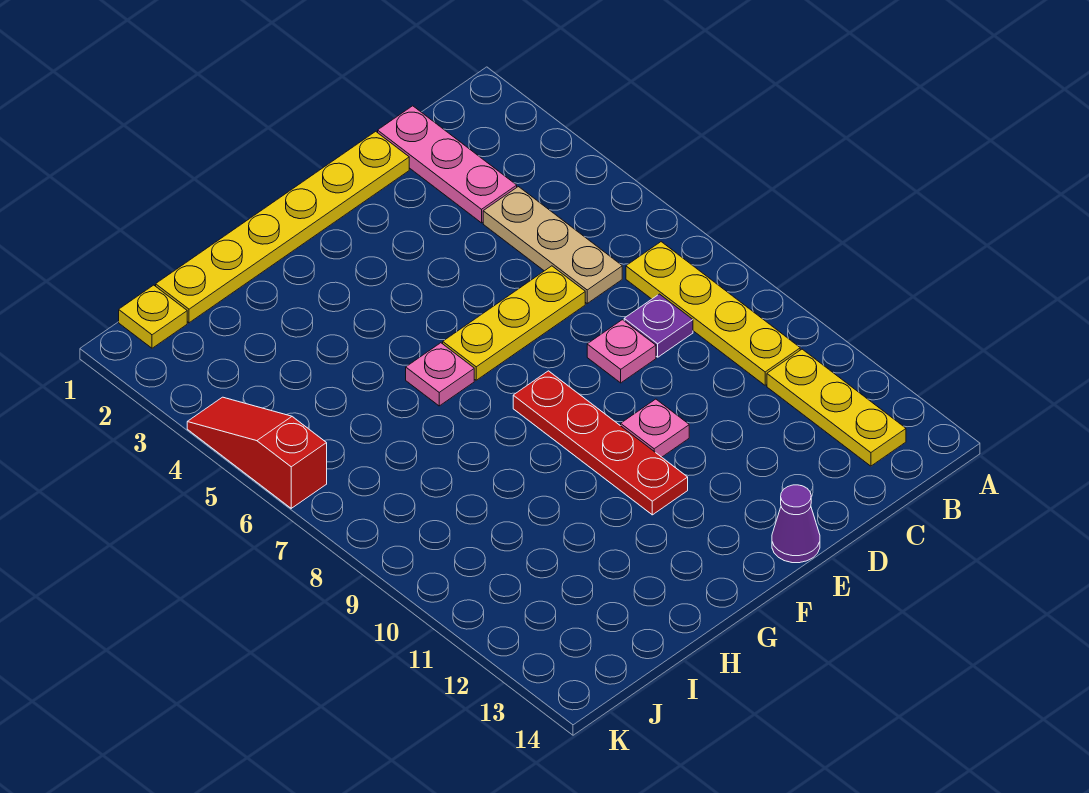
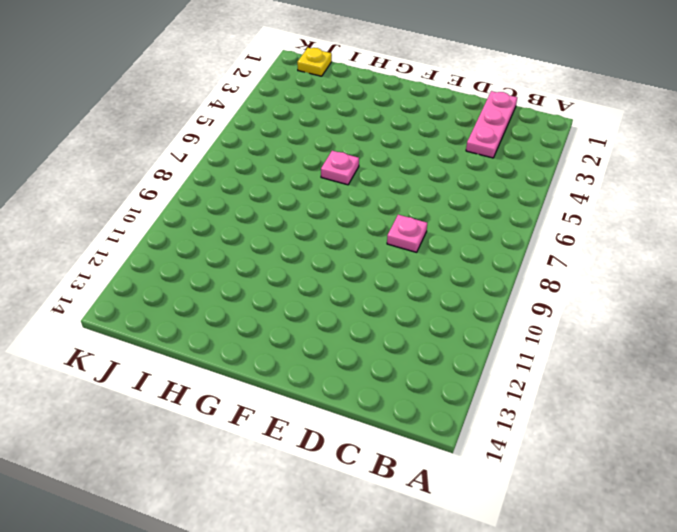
none -> yellow 1x4 plate [626,242,800,385]
none -> yellow 1x3 plate [767,349,906,466]
none -> tan 1x3 plate [483,187,622,303]

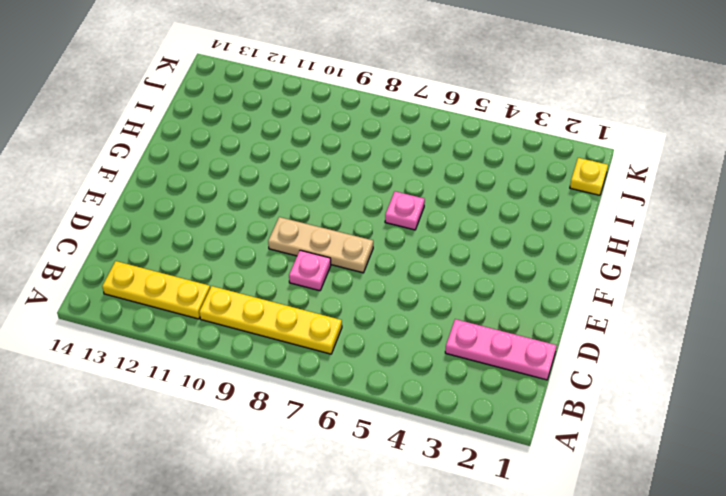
tan 1x3 plate [268,217,373,273] -> tan 1x3 plate moved to [483,187,622,303]
none -> purple 1x1 plate [624,294,693,357]
none -> yellow 1x6 plate [156,131,409,323]
none -> yellow 1x3 plate [443,266,585,380]

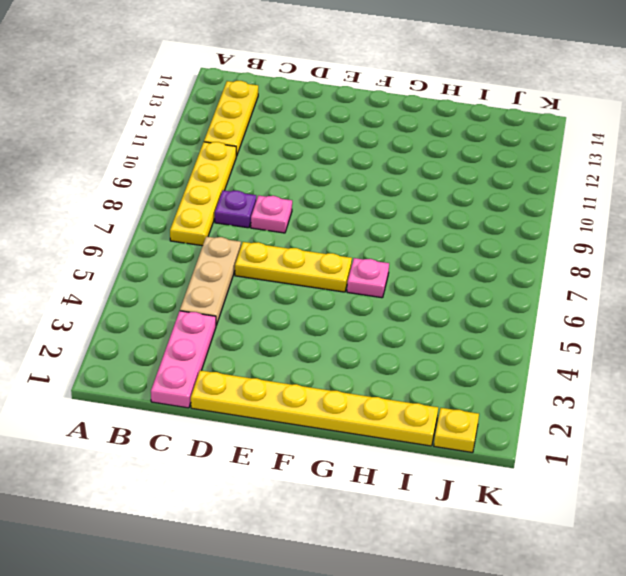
none -> pink 1x1 plate [621,399,689,457]
none -> purple 1x1 cone [772,485,820,563]
none -> red 1x4 plate [513,371,688,515]

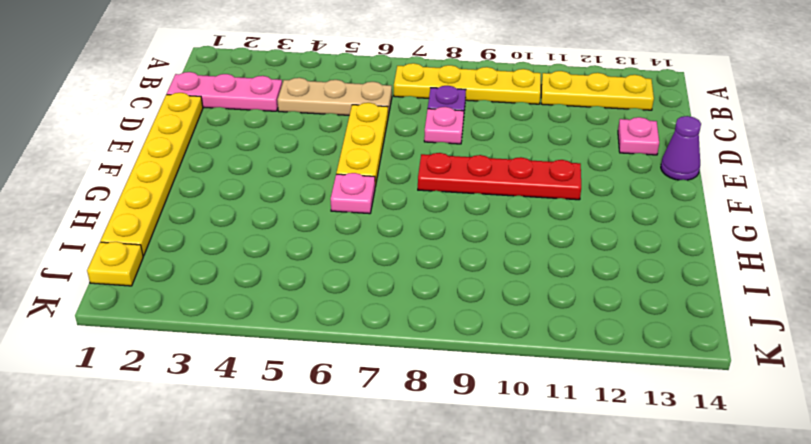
pink 1x1 plate [618,117,659,155] -> pink 1x1 plate moved to [621,399,689,457]
none -> red 1x3 slope [187,397,327,508]

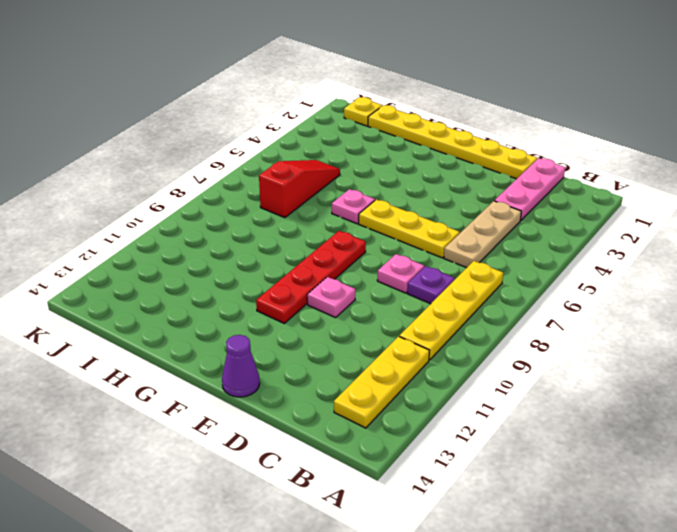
red 1x3 slope [259,160,340,218] -> red 1x3 slope moved to [187,397,327,508]

